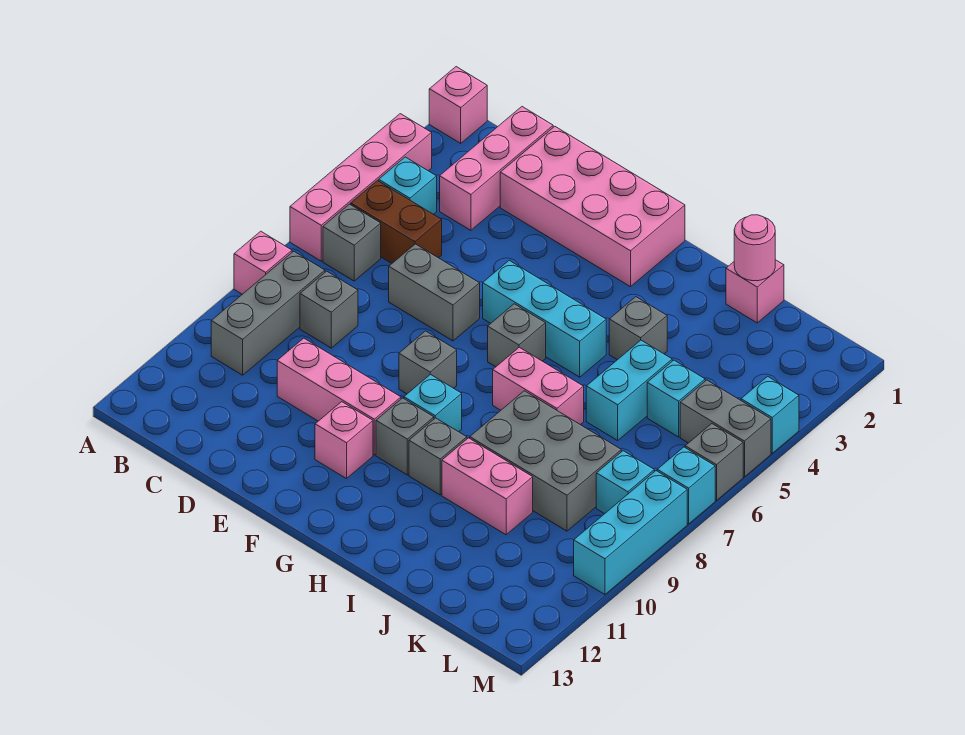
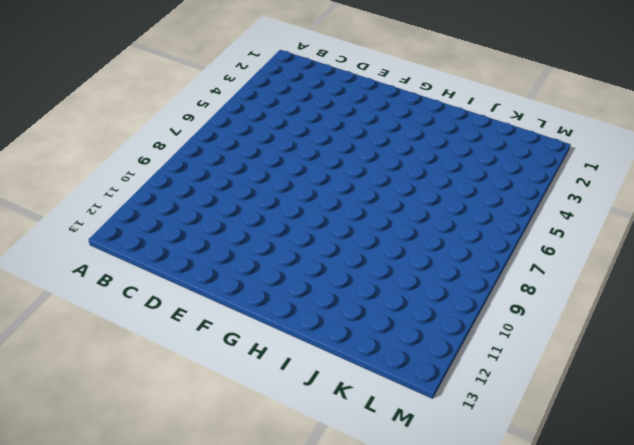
none -> pink 1x1 brick [429,67,487,143]
none -> pink 1x4 brick [290,114,432,261]
none -> pink 1x1 brick [234,231,292,294]
none -> cyan 1x1 brick [379,157,437,214]

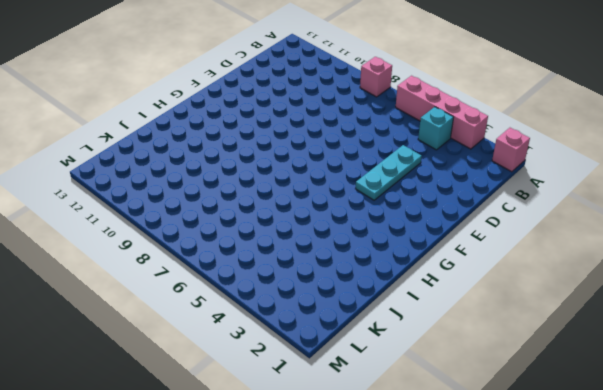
cyan 1x3 plate [356,145,422,200] -> none
none -> brown 1x2 brick [351,181,442,263]
none -> grey 1x1 brick [323,204,381,281]
none -> grey 1x3 brick [211,251,325,375]
none -> pink 1x3 brick [440,107,553,230]

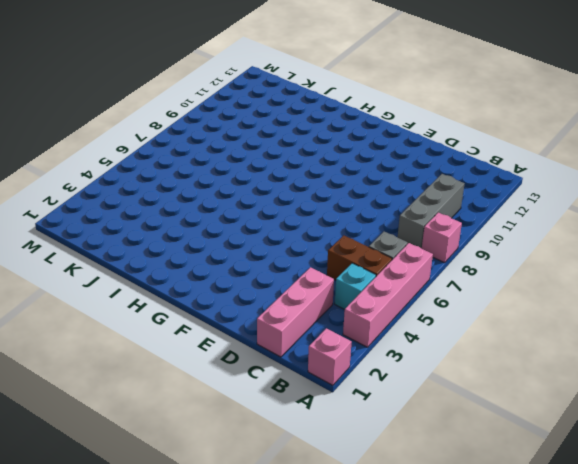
none -> grey 1x1 brick [300,271,358,348]
none -> pink 2x4 brick [500,127,685,287]
none -> grey 1x2 brick [389,244,480,341]
none -> pink 1x3 brick [277,338,401,455]

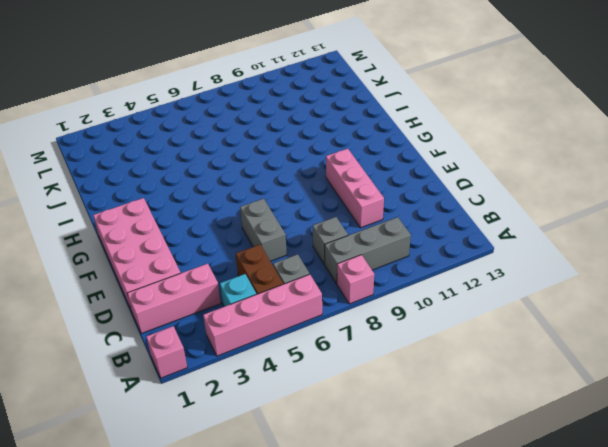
none -> cyan 1x3 brick [483,260,606,377]
none -> grey 1x1 brick [399,331,457,394]
none -> pink 1x1 brick [315,402,373,479]
none -> grey 1x1 brick [488,304,546,367]

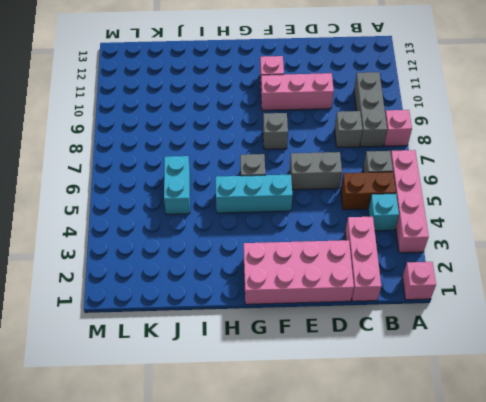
none -> cyan 1x1 brick [404,374,462,432]
none -> grey 1x1 brick [376,398,434,475]
none -> pink 1x2 brick [493,347,584,425]
none -> grey 1x1 brick [409,418,467,495]

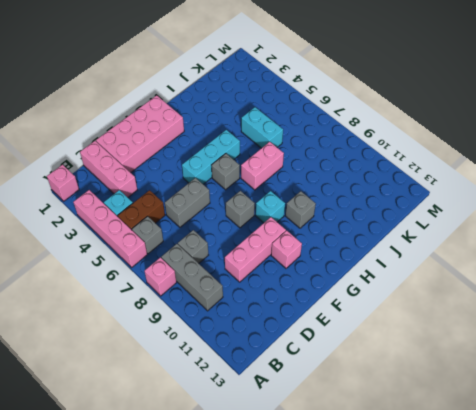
none -> grey 1x1 brick [376,398,434,475]
none -> grey 1x1 brick [609,297,667,360]
none -> grey 2x3 brick [470,391,621,531]
none -> pink 1x2 brick [442,438,533,535]

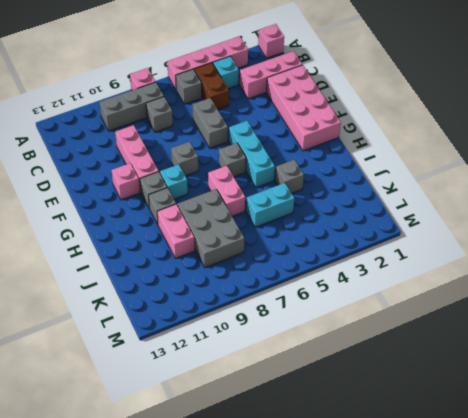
none -> pink 1x1 brick [726,260,784,323]
none -> cyan 1x1 brick [647,360,705,437]
none -> grey 1x2 brick [680,380,771,477]
none -> cyan 1x1 brick [596,451,654,514]

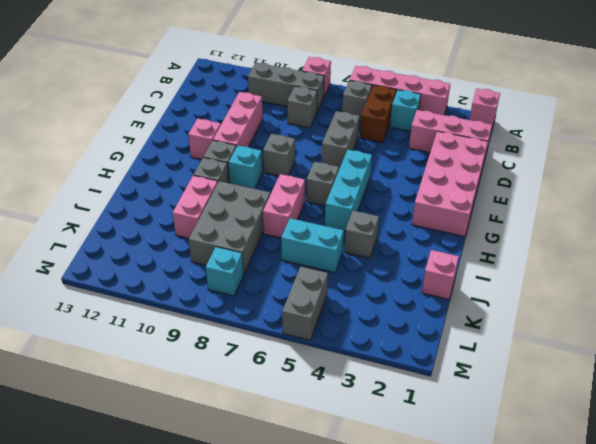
none -> cyan 1x1 brick [647,360,705,437]
none -> cyan 1x1 brick [741,376,799,453]
none -> grey 1x1 brick [685,424,743,500]
none -> cyan 1x1 brick [657,447,715,524]

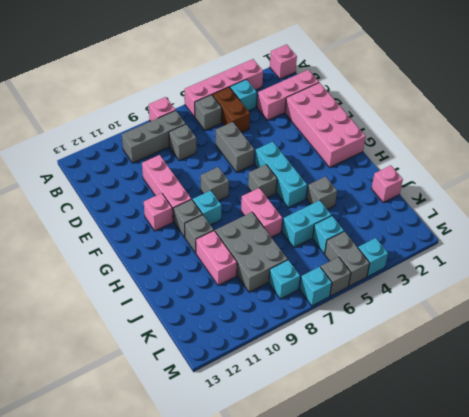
none -> cyan 1x3 brick [574,471,687,595]
none -> pink 1x1 round brick [734,215,775,281]

